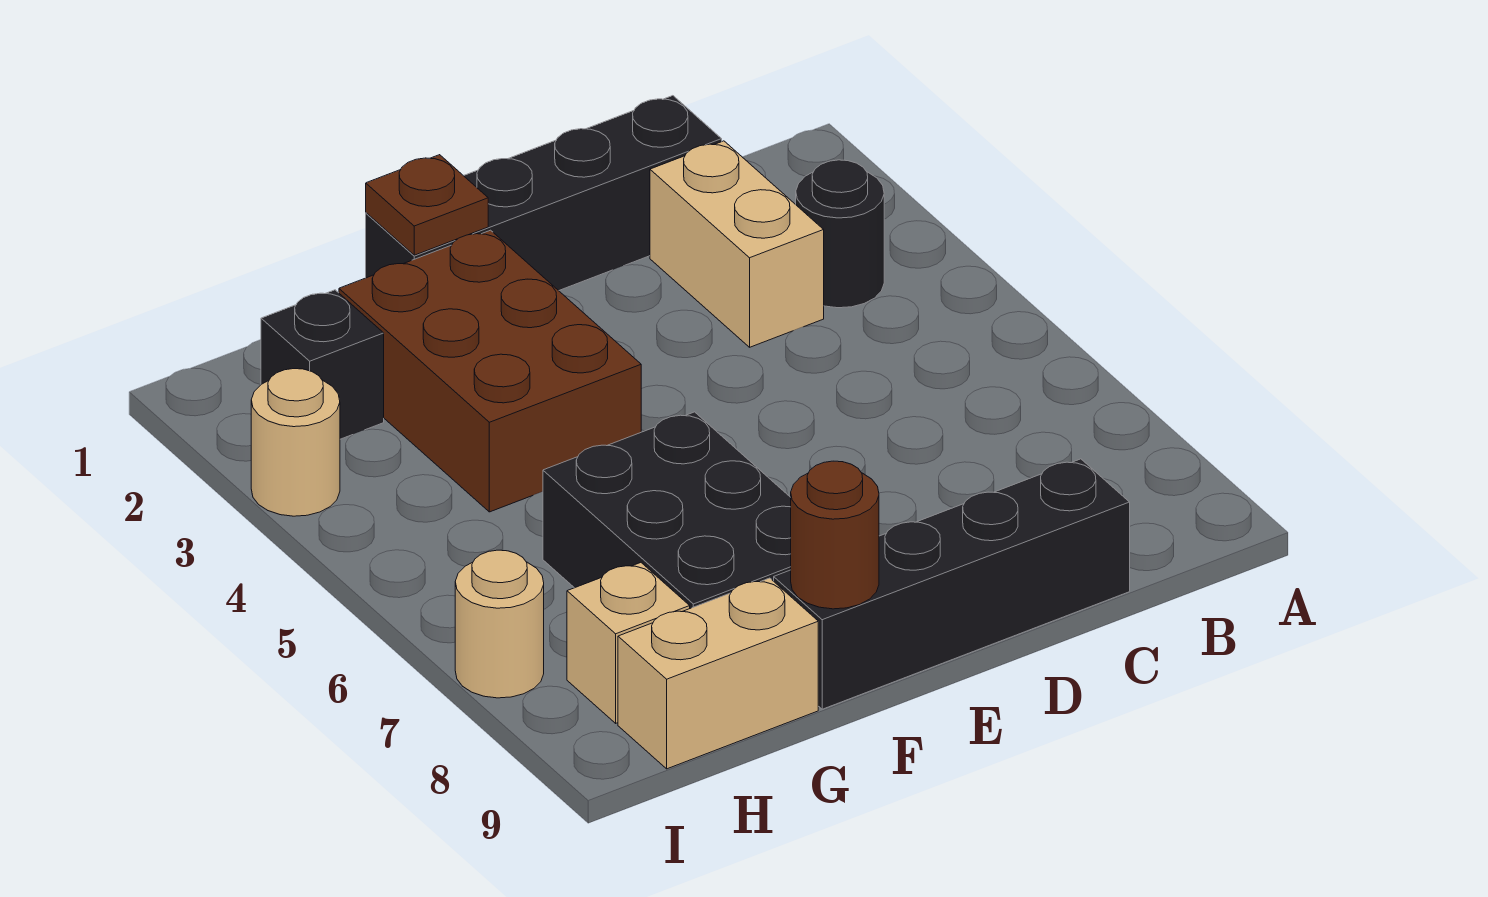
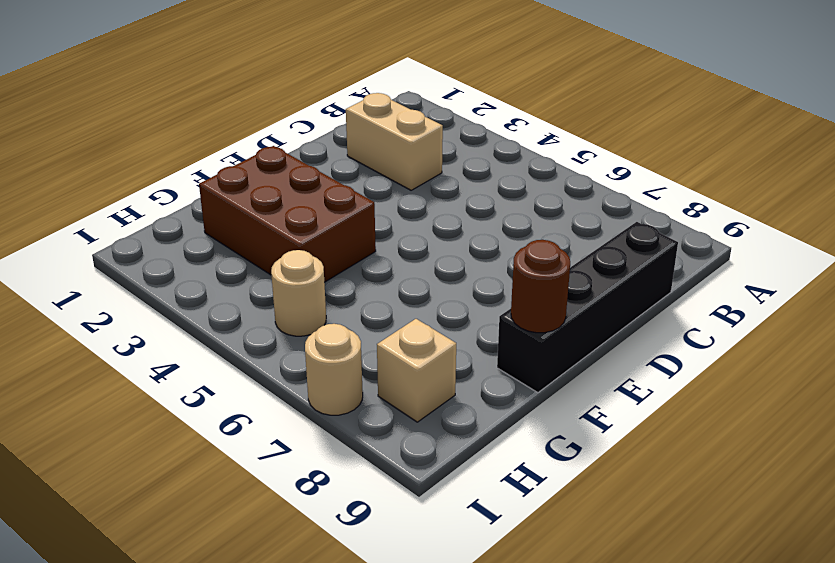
tan 1x1 round brick [271,250,326,336] -> tan 1x1 round brick moved to [251,369,340,516]
none -> black 1x1 round brick [796,160,884,308]
none -> black 1x4 brick [366,96,722,291]
none -> black 2x3 brick [543,412,791,608]

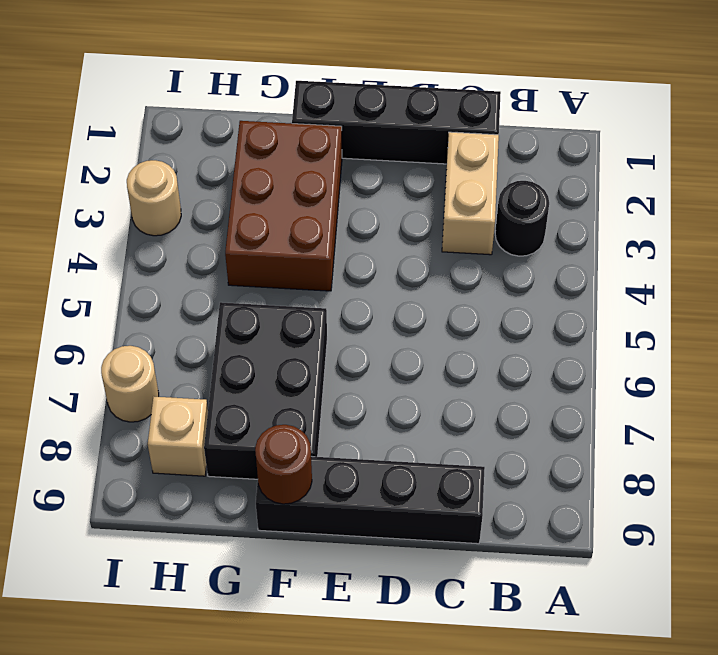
none -> tan 1x2 brick [618,578,818,769]
none -> black 1x1 brick [261,290,384,439]
none -> brown 1x1 plate [366,155,488,255]

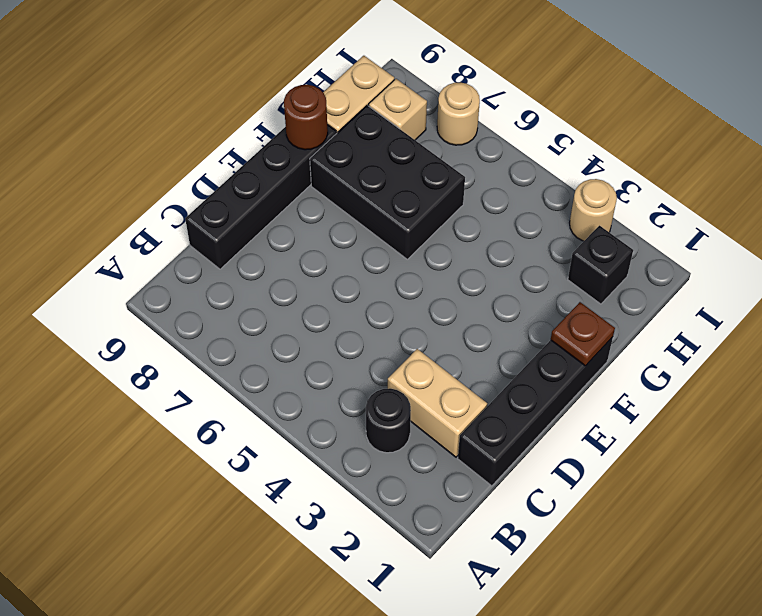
none -> brown 2x3 brick [339,230,641,512]

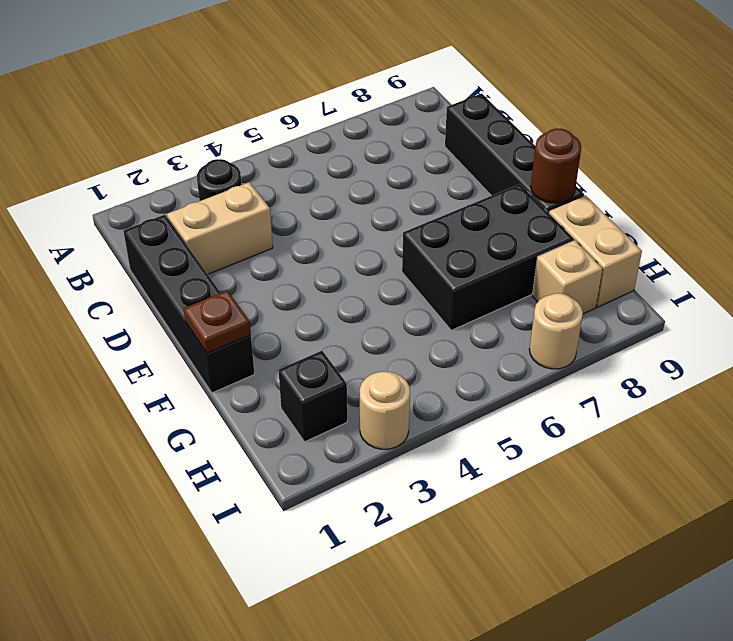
none -> brown 2x3 brick [339,230,641,512]

